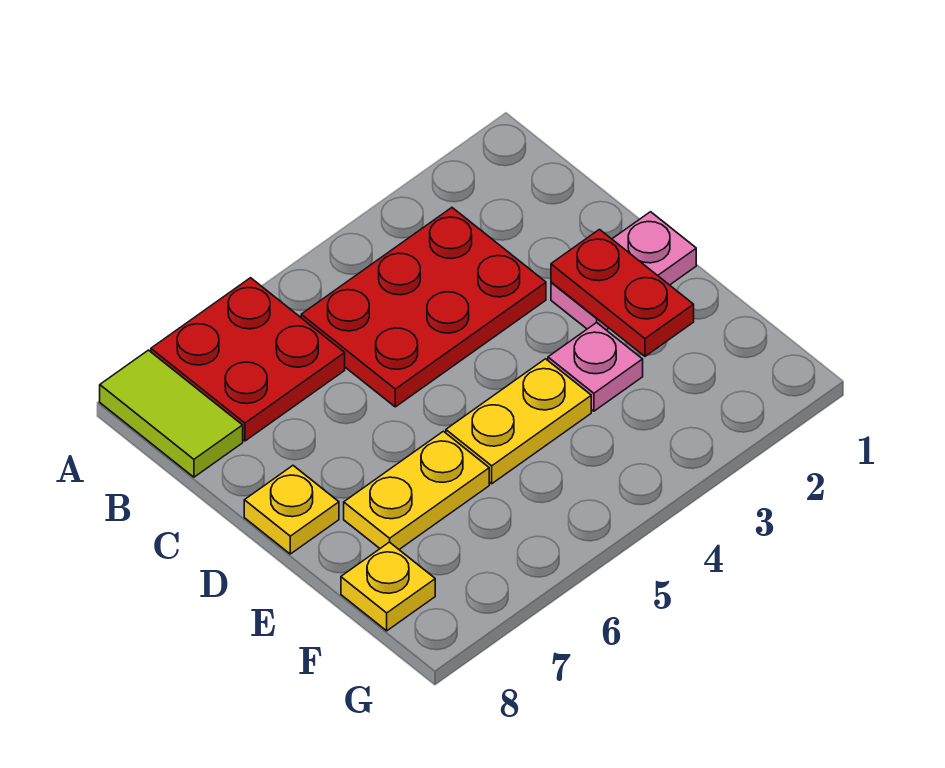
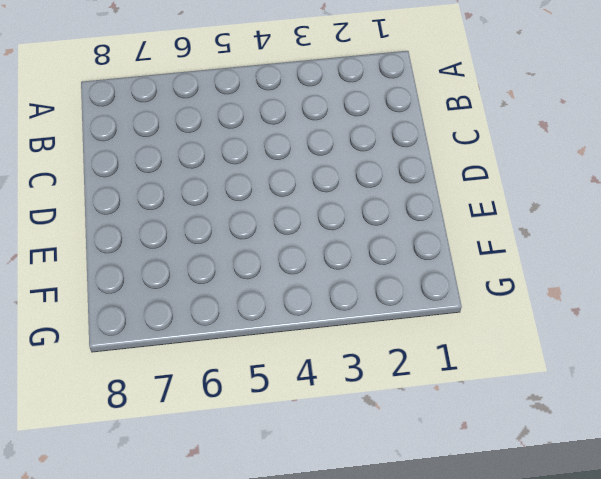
none -> red 2x2 plate [151,278,345,441]
none -> lime 1x2 tile [100,350,243,477]

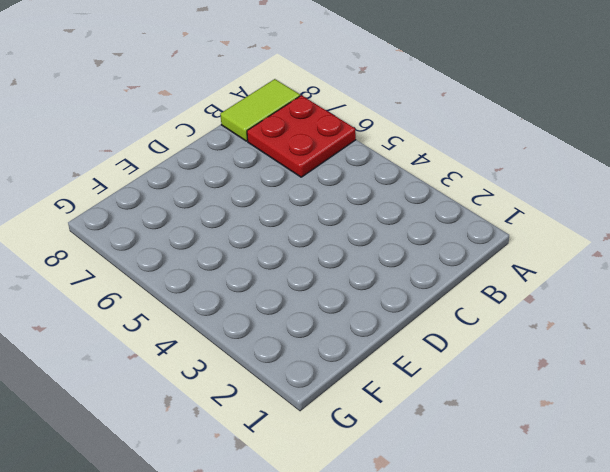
none -> red 2x3 plate [301,208,546,407]
none -> pink 1x2 plate [551,212,696,330]

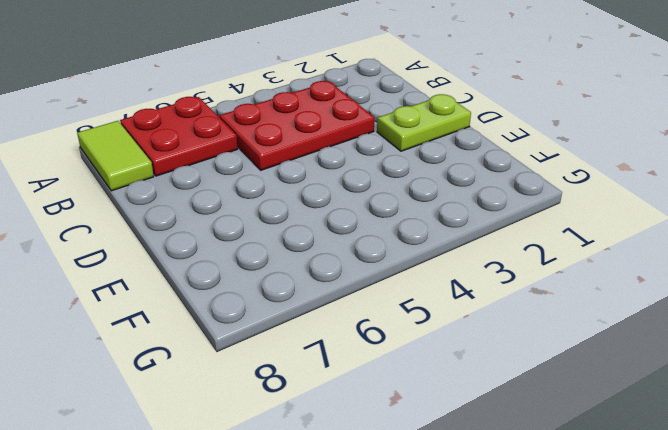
lime 1x2 plate [377,94,471,151] -> pink 1x2 plate [551,212,696,330]
none -> yellow 1x1 plate [244,466,339,554]
none -> pink 1x1 plate [548,323,643,411]

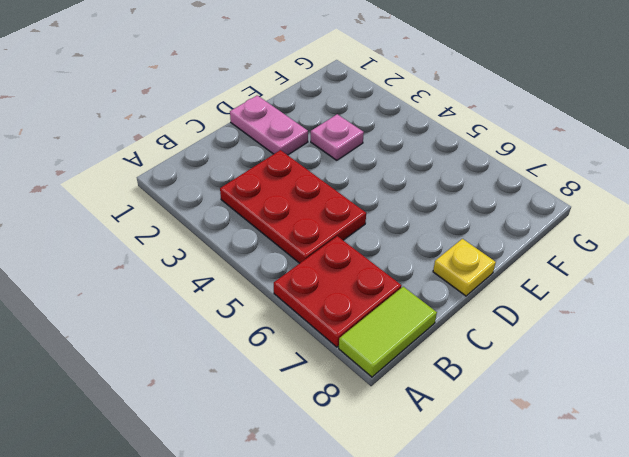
none -> yellow 1x2 plate [446,359,591,484]
none -> yellow 1x2 plate [344,431,489,549]

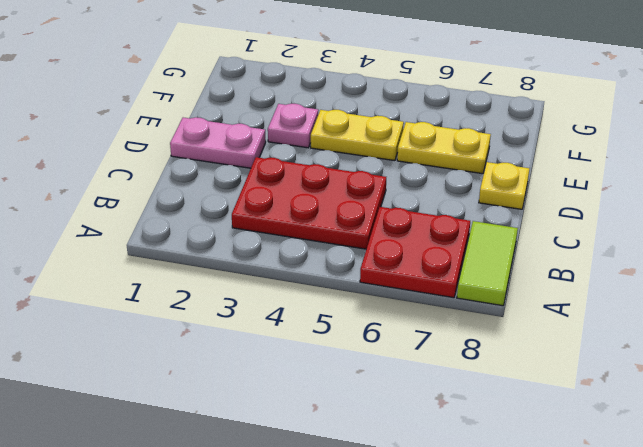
none -> yellow 1x1 plate [341,542,435,631]
none -> red 1x2 plate [551,230,694,356]

